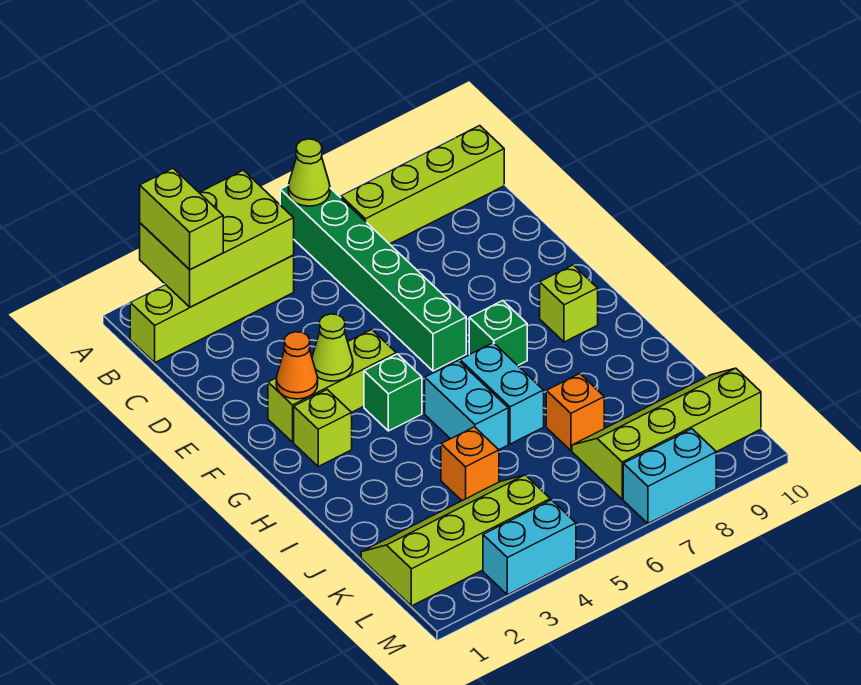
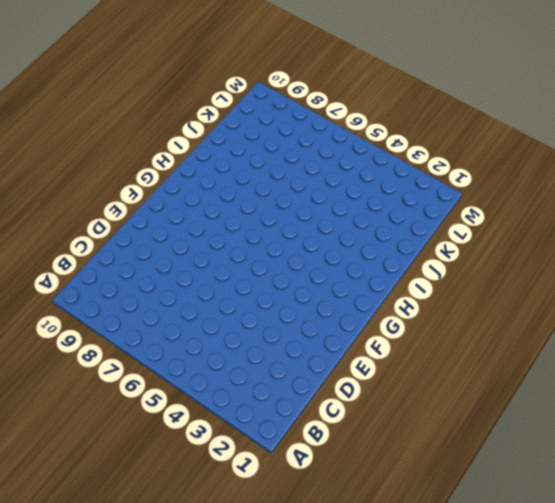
none -> green 1x6 brick [280,185,466,371]
none -> lime 1x4 brick [130,255,294,362]
none -> lime 1x4 brick [341,126,504,244]

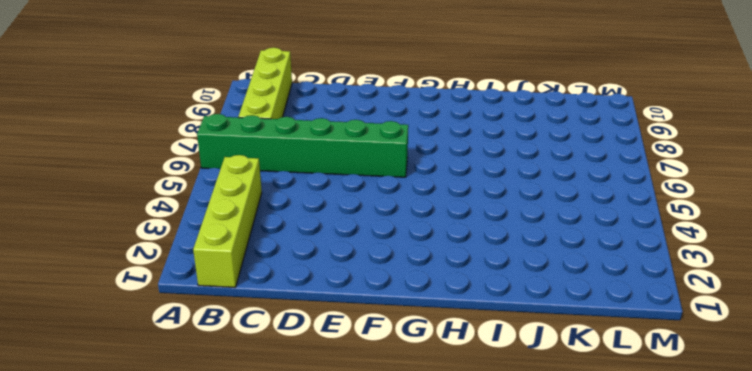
none -> lime 1x3 brick [268,330,396,442]
none -> lime 1x1 brick [294,390,352,466]
none -> green 1x1 brick [364,354,422,431]

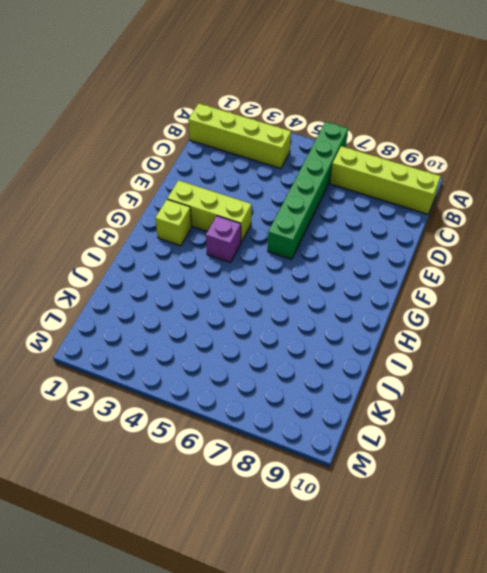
purple 1x1 brick [206,216,241,263] -> green 1x1 brick [364,354,422,431]
none -> green 1x1 brick [469,301,527,365]
none -> lime 1x1 brick [540,265,598,342]
none -> cyan 1x2 brick [425,361,508,450]

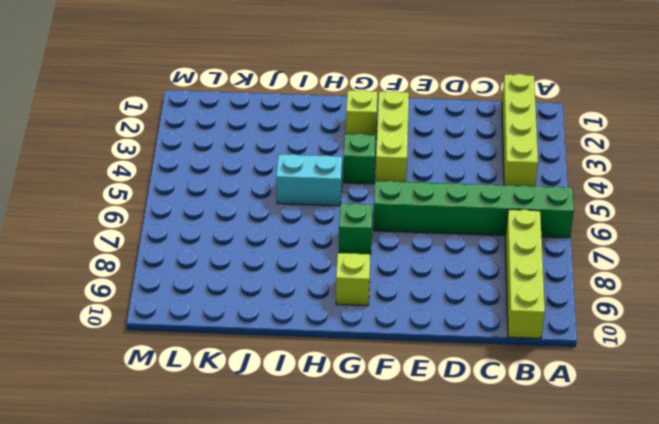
none -> cyan 1x2 brick [460,343,544,444]
none -> orange 1x1 brick [441,427,499,501]
none -> orange 1x1 brick [546,374,604,450]

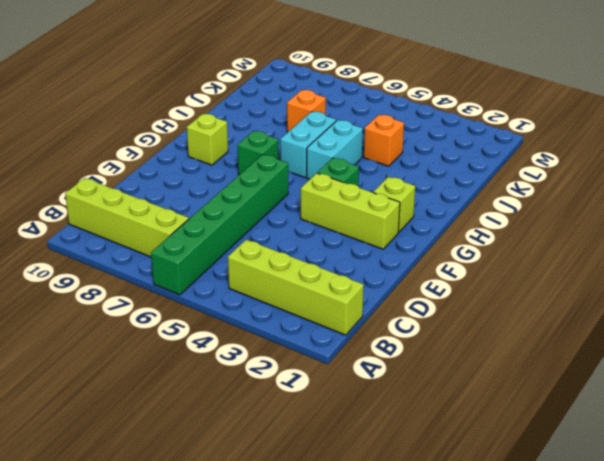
none -> lime 2x4 slope [361,475,550,606]
none -> lime 2x4 slope [572,368,761,499]
none -> cyan 1x2 brick [483,500,576,595]

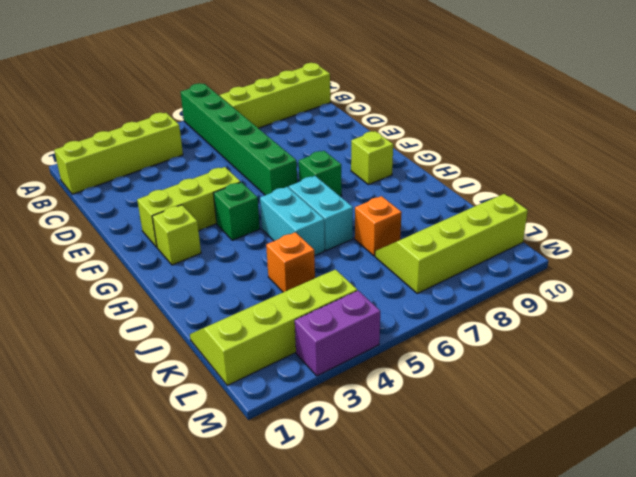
purple 1x2 brick [295,291,380,376] -> cyan 1x2 brick [483,500,576,595]
none -> cyan 1x2 brick [623,429,716,523]
none -> lime 2x3 brick [140,170,294,307]
none -> lime 1x1 cone [288,139,330,206]

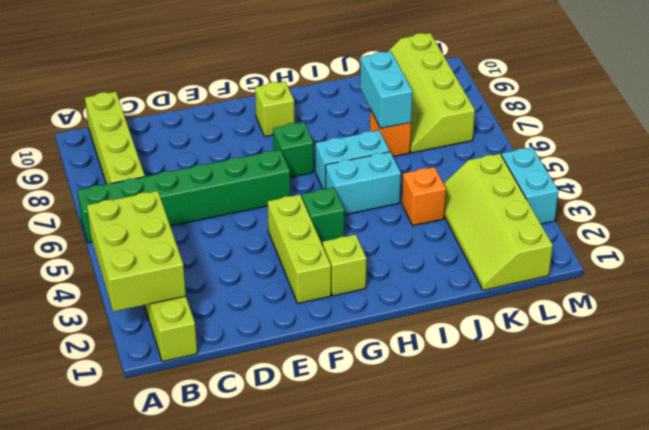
cyan 1x2 brick [360,51,413,129] -> cyan 1x2 brick moved to [623,429,716,523]
none -> lime 1x1 cone [288,139,330,206]
none -> orange 1x1 cone [276,332,318,399]
none -> lime 1x1 cone [312,314,353,381]

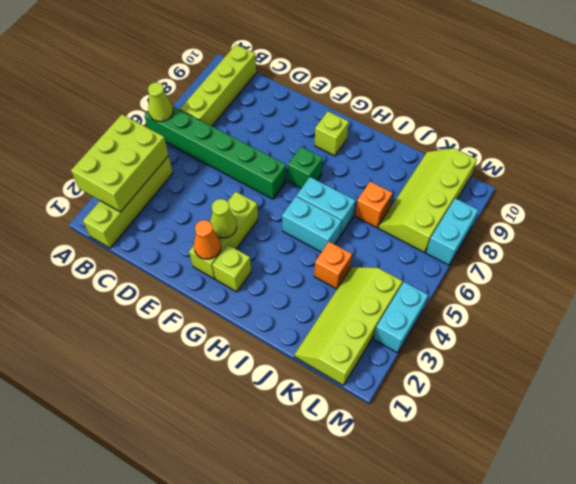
none -> green 1x1 brick [364,354,422,431]
none -> lime 1x2 brick [140,168,223,270]

